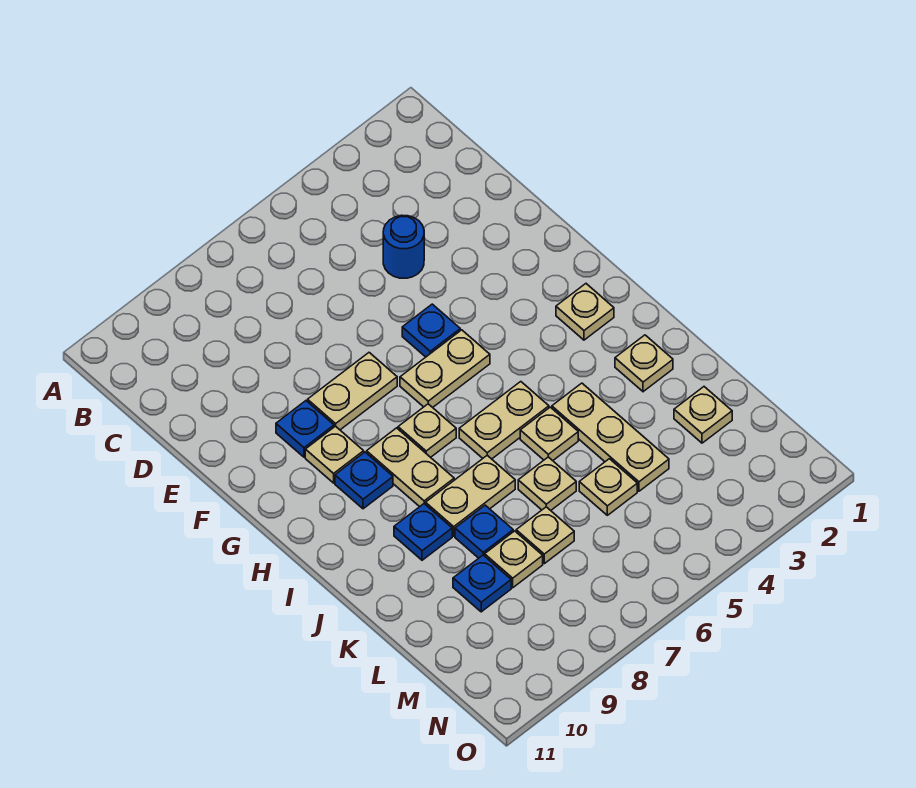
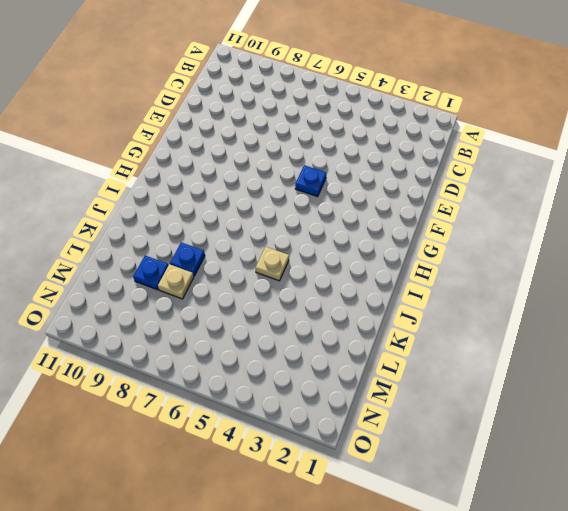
none -> blue 1x1 round brick [383,215,424,278]
none -> tan 1x2 plate [308,353,397,430]
none -> blue 1x1 plate [276,401,334,457]

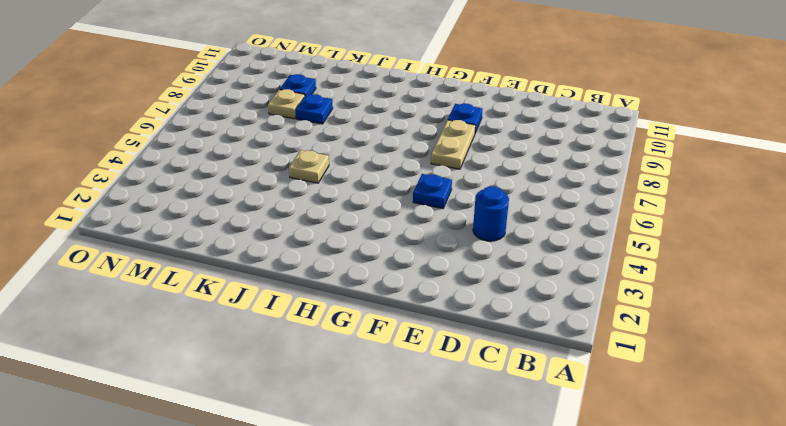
none -> tan 1x2 plate [400,330,490,407]
none -> tan 1x1 plate [305,426,364,483]
none -> tan 1x1 plate [556,284,614,340]

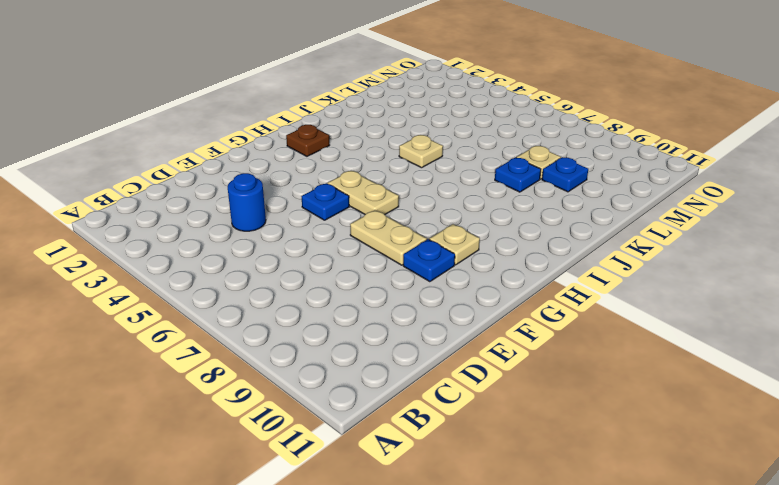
brown 1x1 plate [286,125,330,156] -> tan 1x1 plate [556,284,614,340]
none -> tan 1x1 plate [398,404,456,457]
none -> tan 1x2 plate [367,428,454,507]
none -> blue 1x1 plate [335,452,393,509]

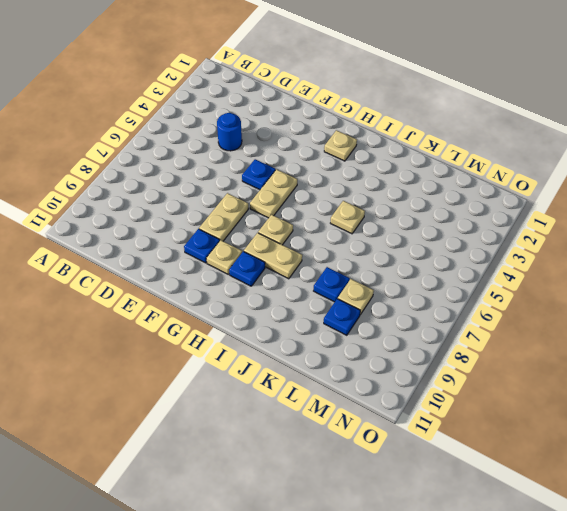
none -> tan 1x2 plate [459,382,549,459]
none -> tan 1x1 plate [615,335,673,392]
none -> tan 1x3 plate [552,383,669,491]

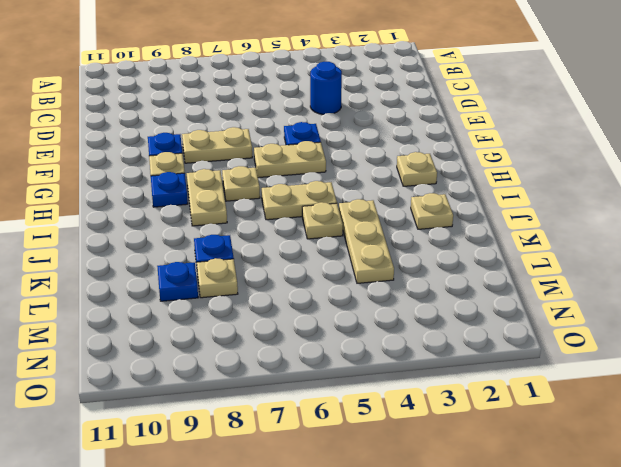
none -> tan 1x2 plate [426,455,515,536]
none -> blue 1x1 plate [394,504,452,560]
none -> tan 1x1 plate [518,457,576,510]

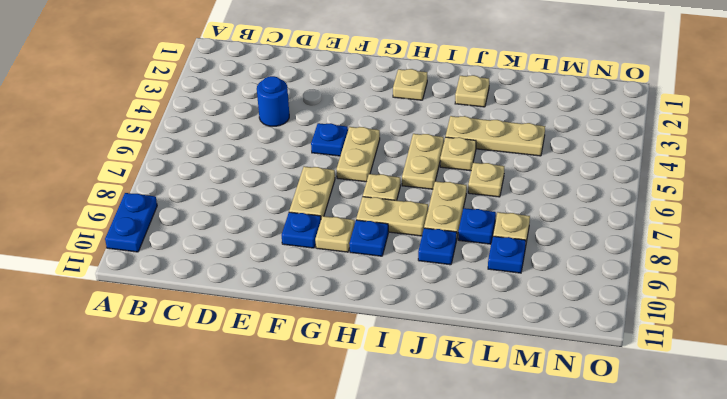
blue 1x2 plate [105,193,157,252] -> none
none -> tan 1x1 plate [674,387,732,443]
none -> tan 1x1 plate [579,459,637,515]
none -> tan 1x1 plate [516,507,574,564]

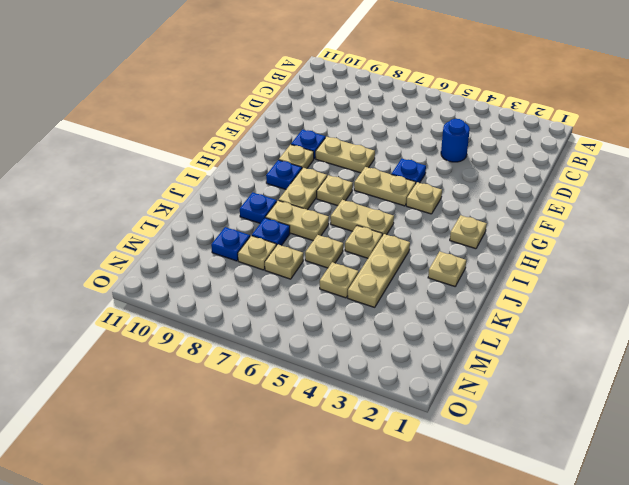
tan 1x1 plate [406,182,442,214] -> tan 1x1 plate moved to [674,387,732,443]

